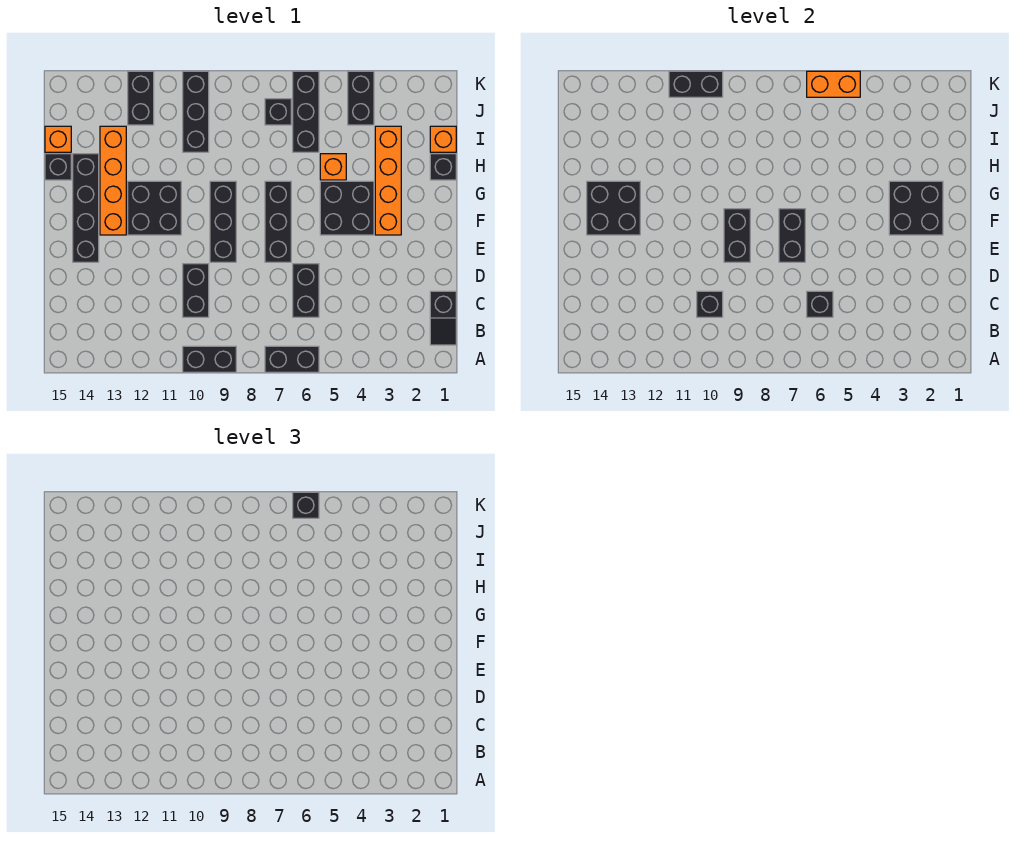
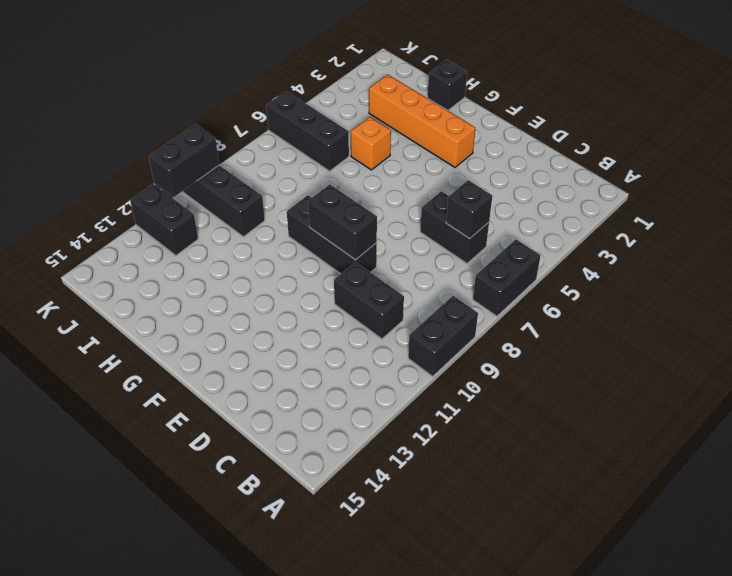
none -> black 1x2 slope [430,291,456,345]
none -> black 1x3 brick [265,181,291,262]
none -> black 1x4 brick [73,154,99,262]
none -> black 2x2 brick [320,181,374,235]

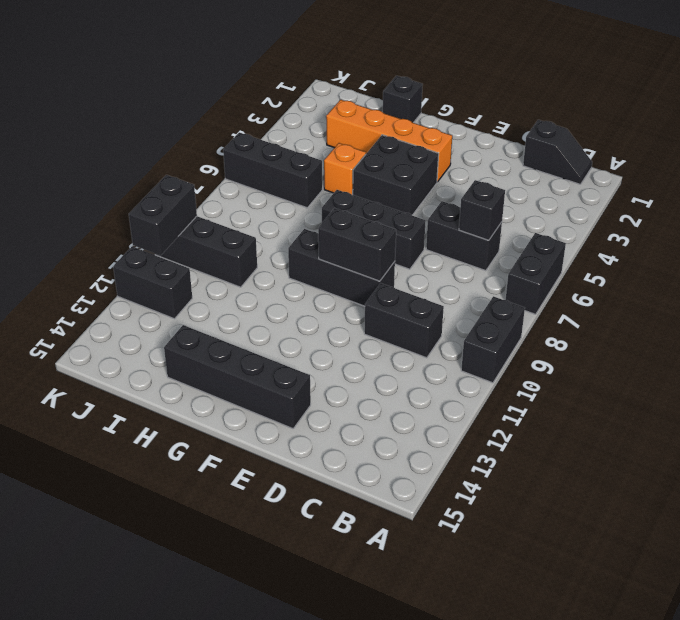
none -> black 2x2 brick [128,181,181,235]
none -> orange 1x4 brick [100,126,126,235]
none -> black 1x1 brick [45,154,71,180]
none -> orange 1x1 brick [430,126,456,152]

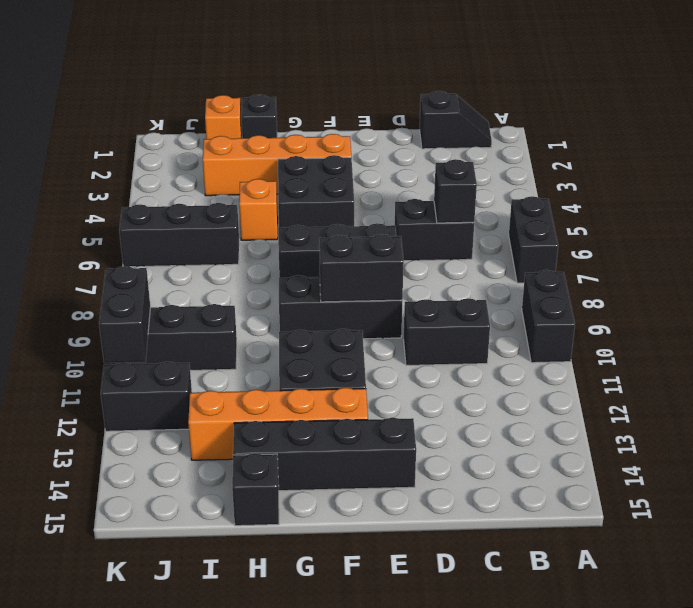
none -> orange 1x1 brick [45,126,71,152]
none -> black 1x2 brick [348,71,374,125]
none -> black 1x1 brick [265,99,291,125]
none -> black 1x1 brick [697,291,723,317]

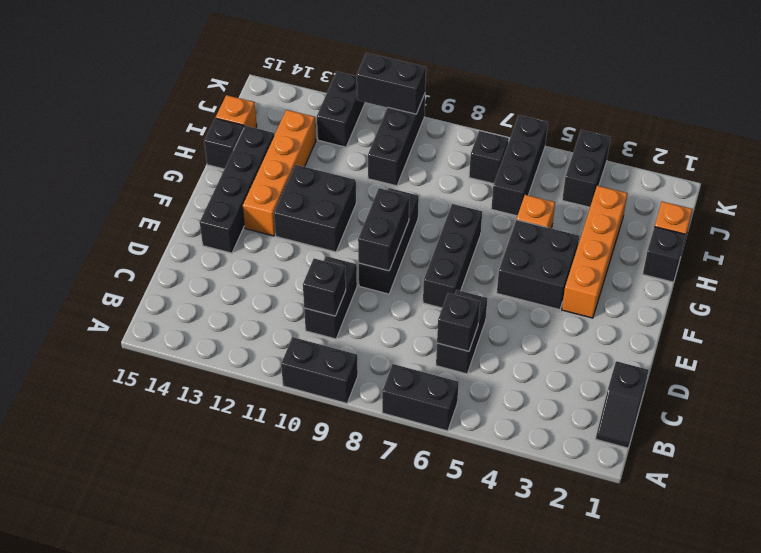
none -> black 1x2 brick [779,209,805,262]
none -> black 2x2 brick [889,181,943,235]
none -> black 2x2 brick [587,181,640,235]
none -> orange 1x2 brick [807,71,860,97]

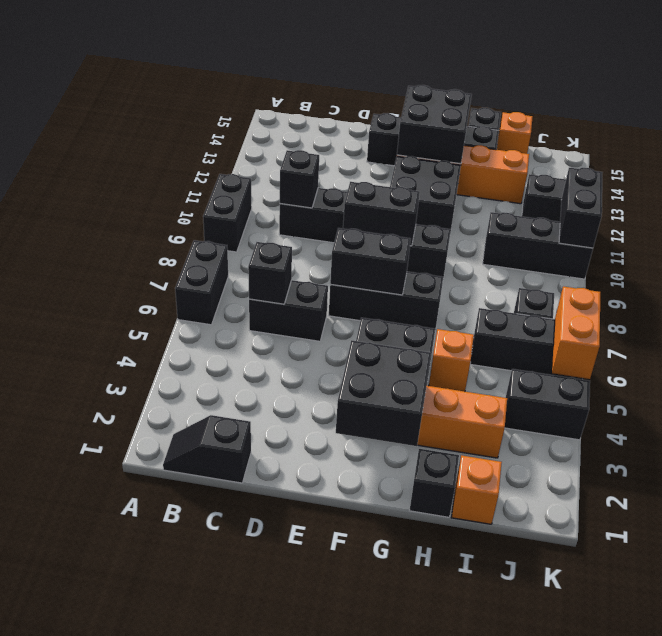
none -> black 1x1 brick [293,492,319,518]

